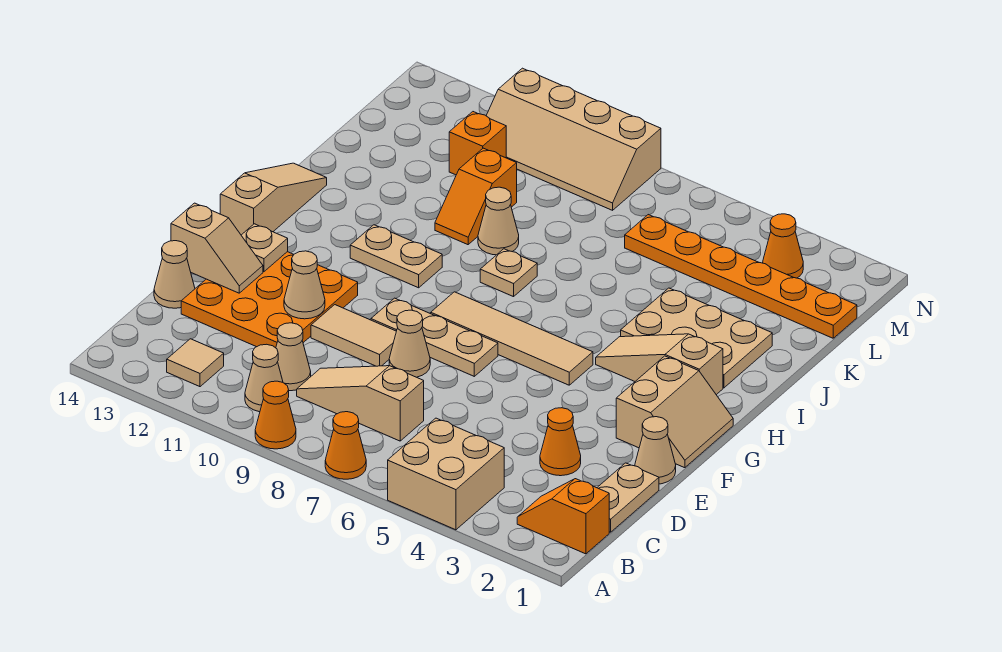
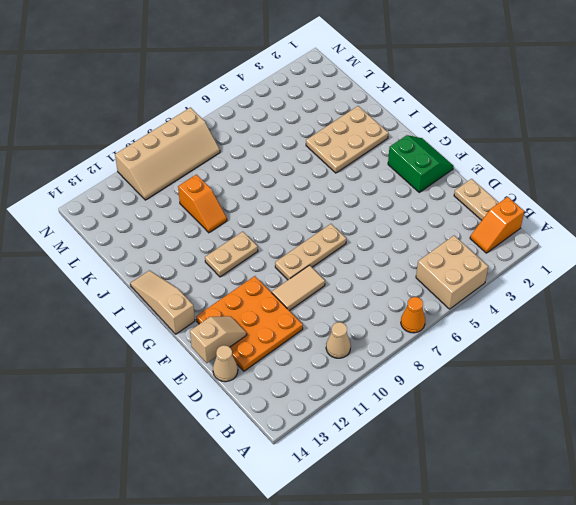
green 2x2 slope [388,135,454,192] -> tan 2x2 slope [616,356,733,468]
none -> orange 1x1 cone [255,381,296,449]
none -> tan 1x1 tile [167,339,224,387]
none -> tan 1x3 slope [297,366,424,441]
none -> tan 1x1 cone [276,323,311,391]

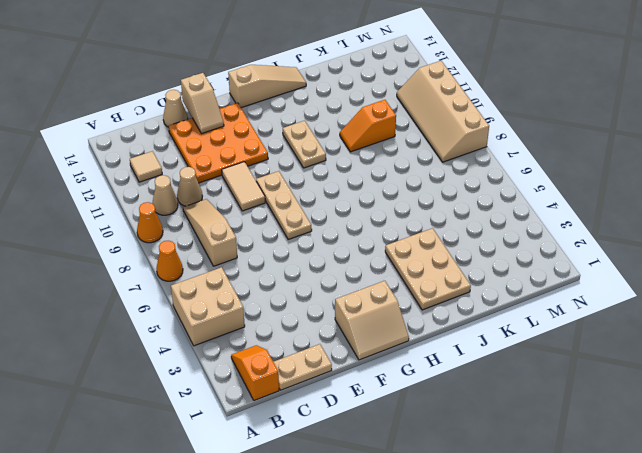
none -> orange 1x1 cone [540,408,581,476]
none -> tan 1x1 cone [635,417,676,484]
none -> tan 1x1 cone [389,310,430,377]
none -> tan 1x4 tile [431,292,593,385]

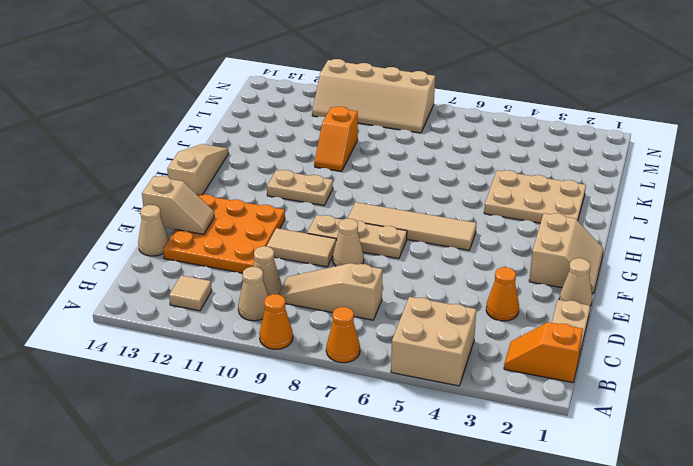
none -> tan 1x3 slope [596,334,723,395]
none -> tan 1x1 plate [480,249,537,297]
none -> tan 1x1 cone [478,187,519,255]
none -> orange 1x6 plate [625,215,857,338]

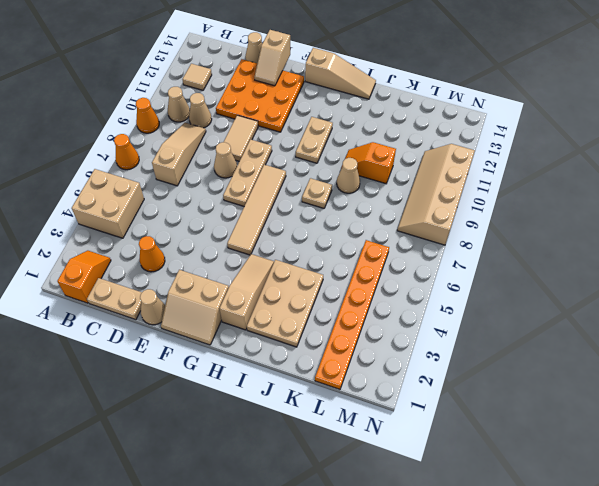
none -> orange 1x1 brick [449,112,506,175]
none -> orange 1x1 cone [763,214,803,278]
none -> tan 1x1 cone [284,251,325,319]
none -> tan 1x1 plate [241,224,288,272]

